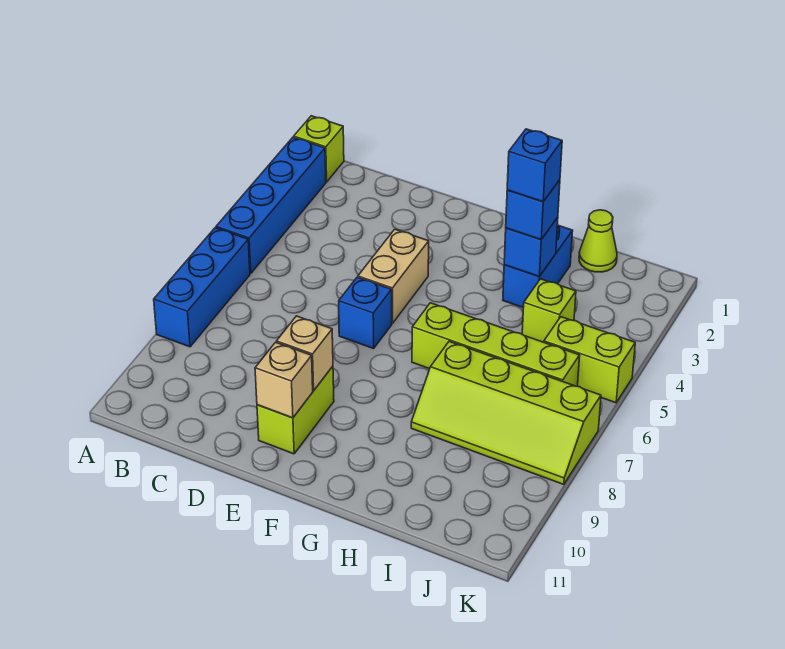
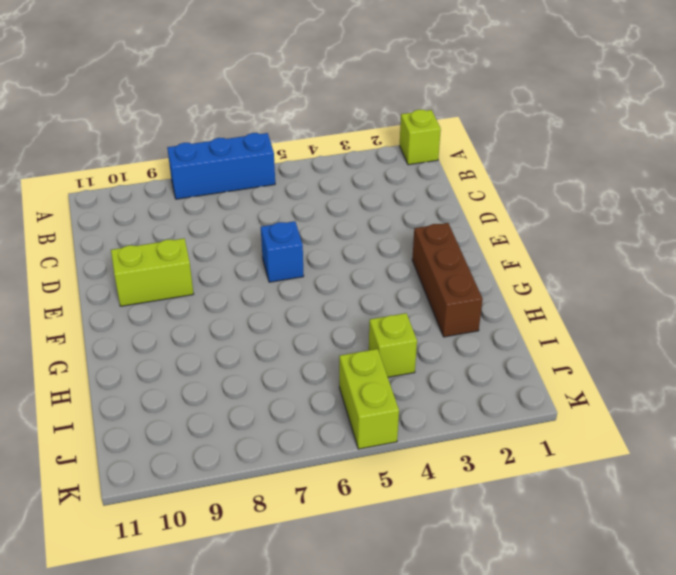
brown 1x3 brick [412,223,483,337] -> blue 1x2 brick [503,225,573,308]
none -> blue 1x4 brick [216,137,326,273]
none -> tan 1x2 brick [358,229,429,324]
none -> lime 1x4 brick [412,303,580,386]

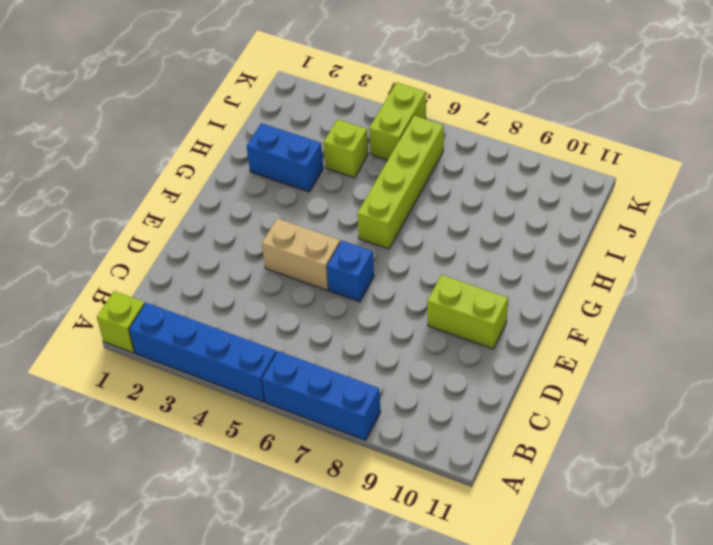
none -> lime 2x4 slope [411,342,601,485]
none -> lime 1x1 cone [579,210,617,272]
none -> tan 1x1 brick [276,316,333,391]

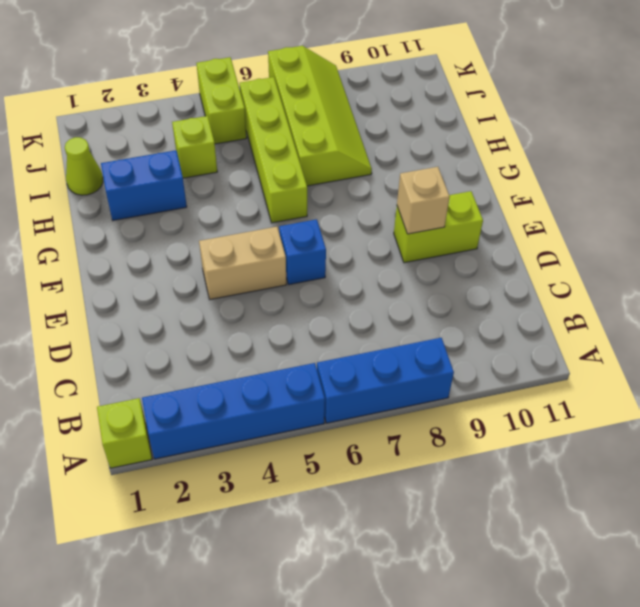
none -> tan 1x1 brick [255,342,313,418]
none -> blue 1x1 brick [504,217,558,276]
none -> blue 1x1 brick [506,180,560,240]

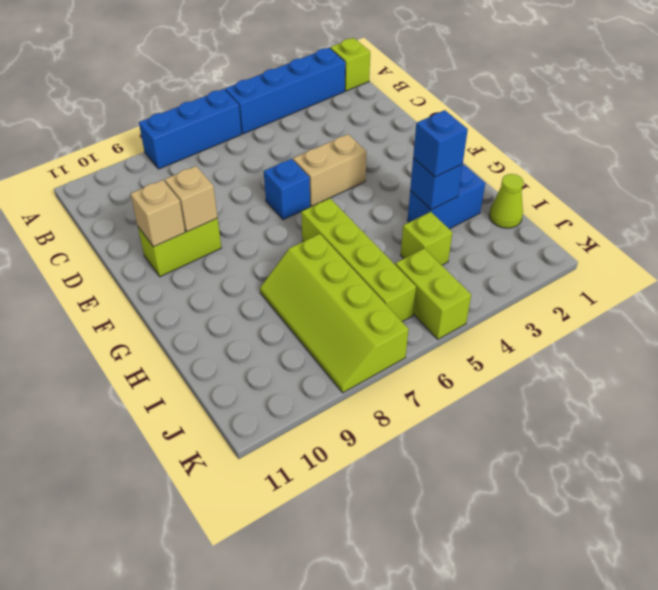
none -> blue 1x1 brick [507,129,562,202]

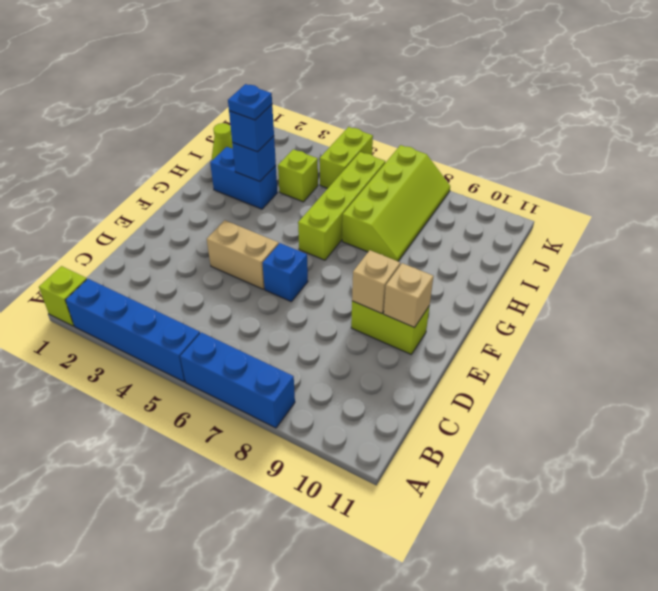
blue 1x1 plate [228,84,272,120] -> blue 1x1 brick [507,129,562,202]

